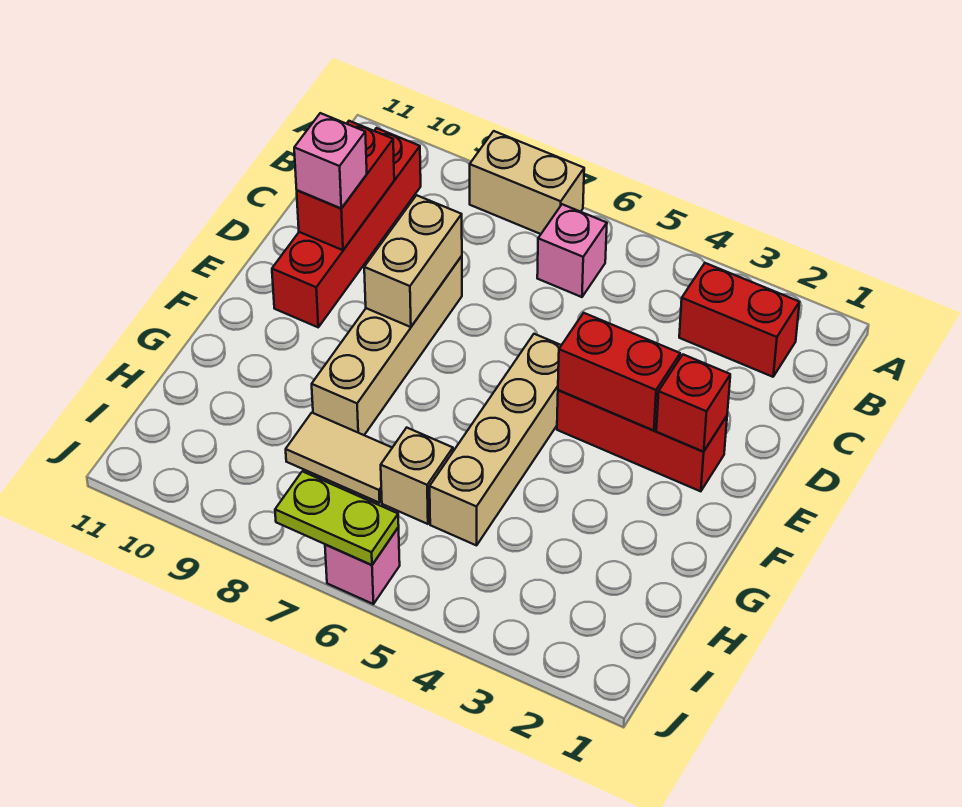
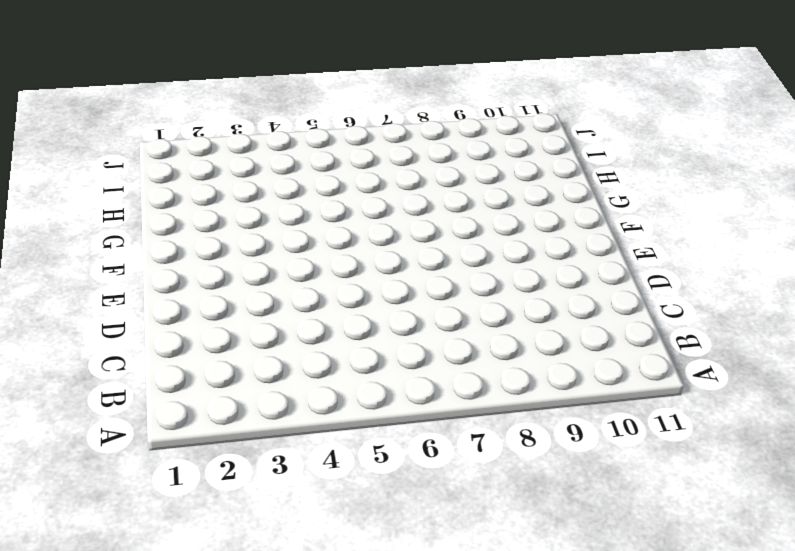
none -> tan 1x2 brick [470,131,584,234]
none -> red 1x2 brick [679,263,799,377]
none -> pink 1x1 brick [537,204,607,297]

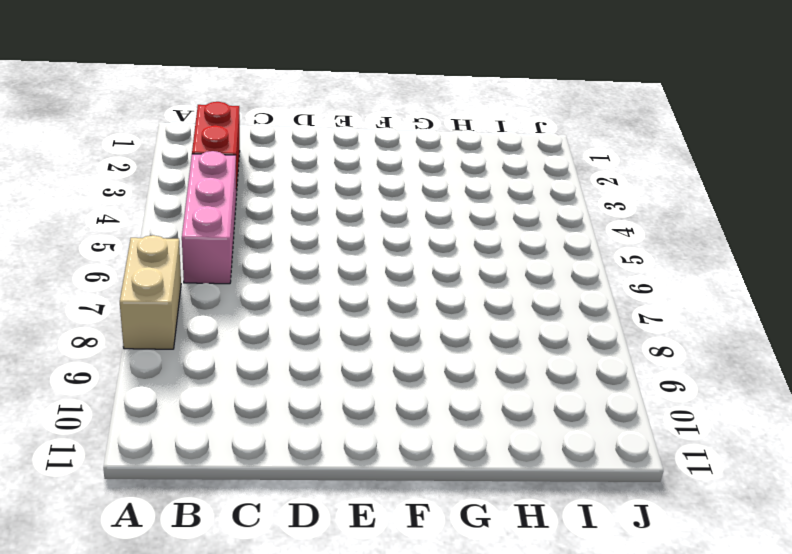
pink 1x3 brick [182,151,236,284] -> pink 1x1 brick [537,204,607,297]
none -> red 1x4 brick [272,128,421,327]
none -> tan 1x4 brick [312,256,462,435]
none -> red 1x3 brick [557,390,727,491]

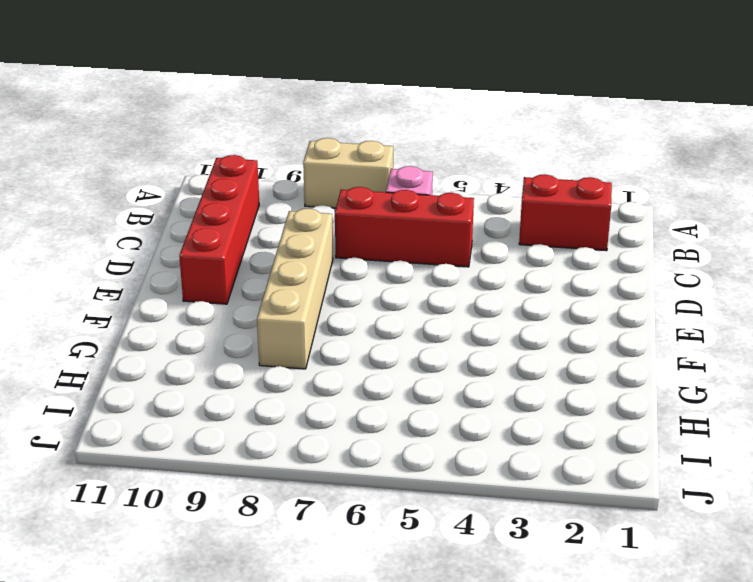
red 1x3 brick [335,187,474,267] -> red 1x3 brick moved to [557,390,727,491]
none -> tan 1x4 brick [430,334,561,545]
none -> tan 1x1 brick [381,428,453,524]
none -> tan 1x2 tile [286,413,392,503]

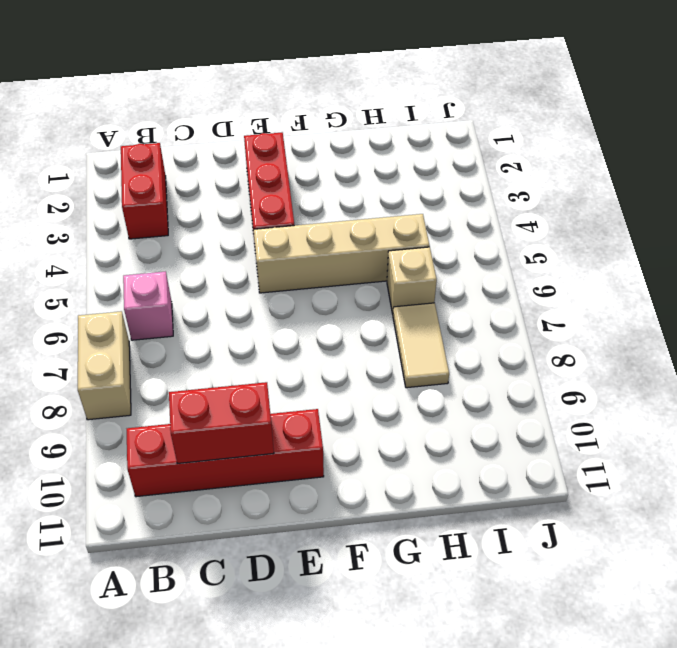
none -> tan 1x4 brick [312,256,462,435]
none -> pink 1x1 brick [325,527,400,604]
none -> tan 1x2 brick [364,195,462,327]

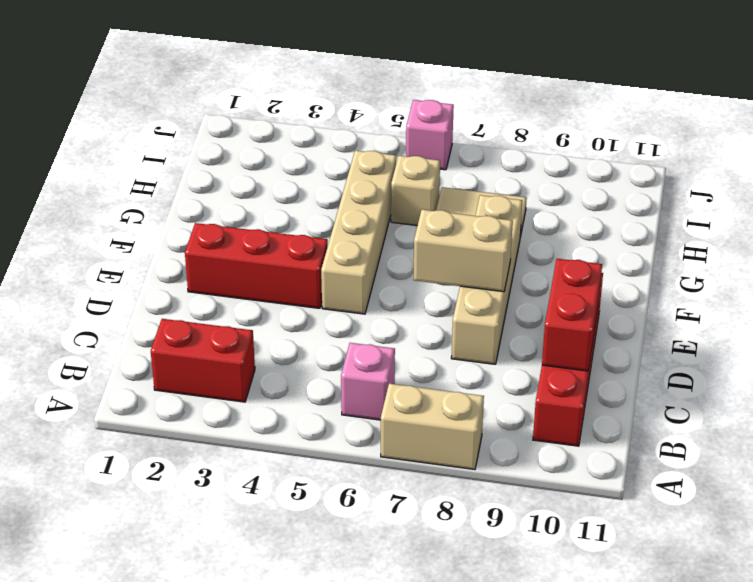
tan 1x2 brick [413,210,513,292] -> tan 1x2 brick turned to [364,195,462,327]
none -> red 1x1 brick [656,355,730,452]
none -> red 1x2 brick [558,313,680,430]
none -> lime 1x2 plate [275,471,399,565]

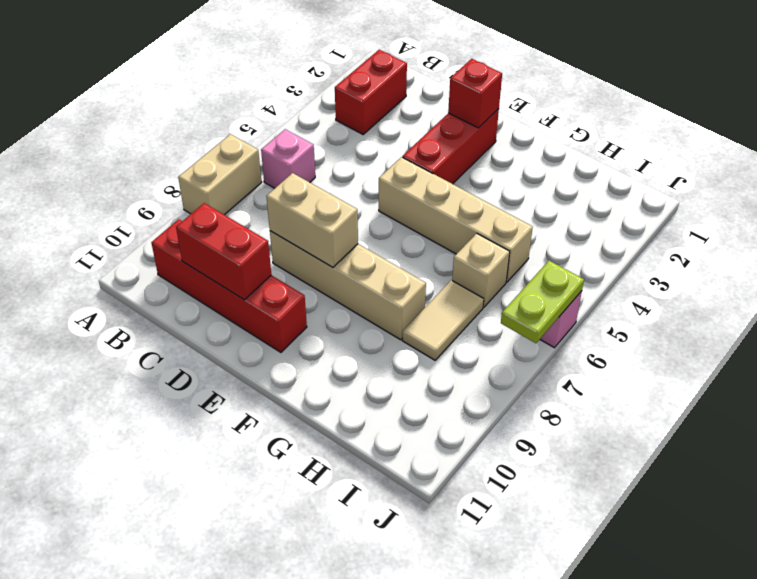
none -> red 1x2 brick [558,313,680,430]
none -> pink 1x1 brick [294,113,367,208]

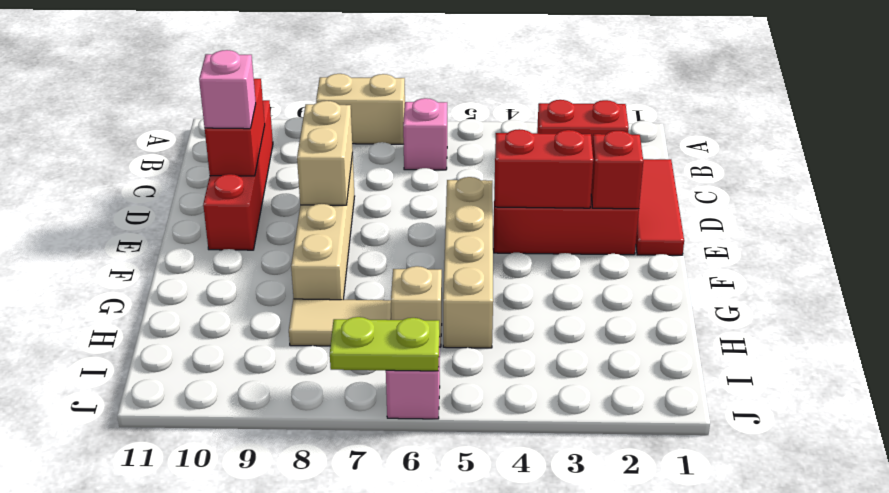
red 1x3 tile [636,159,684,255] -> none

